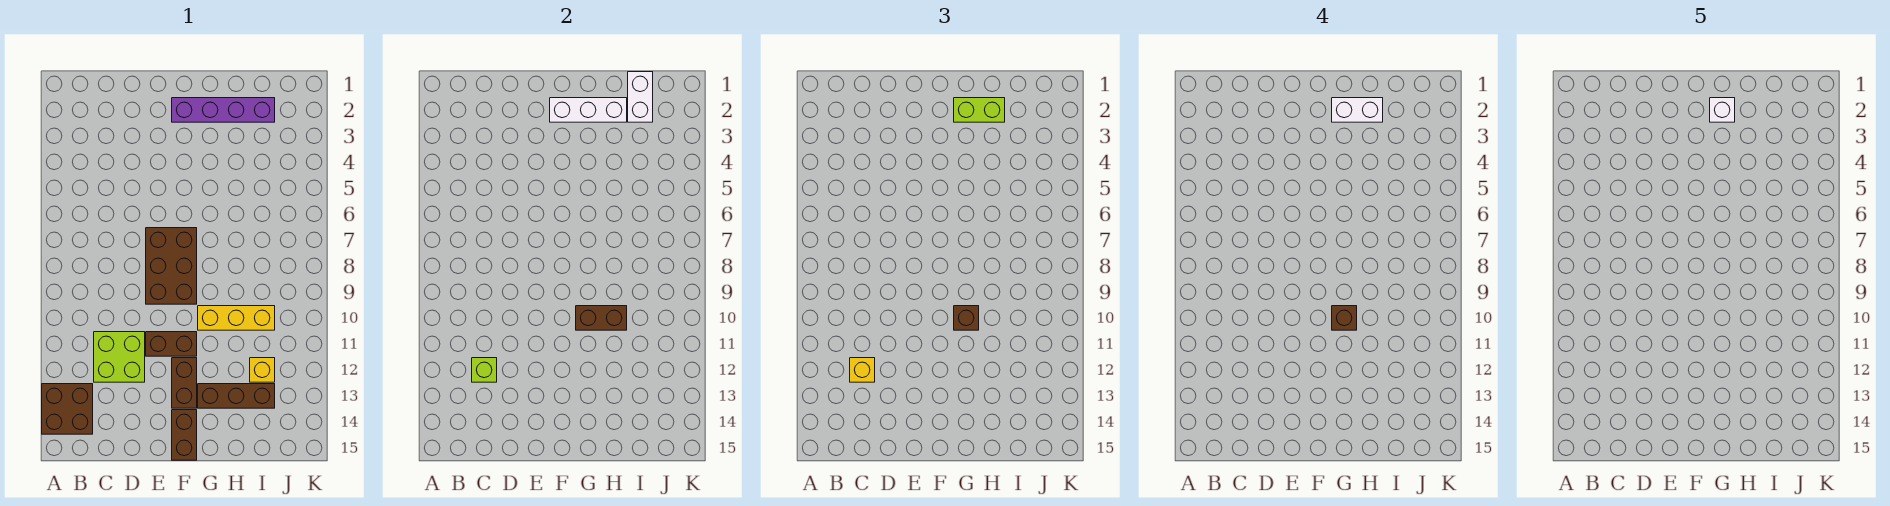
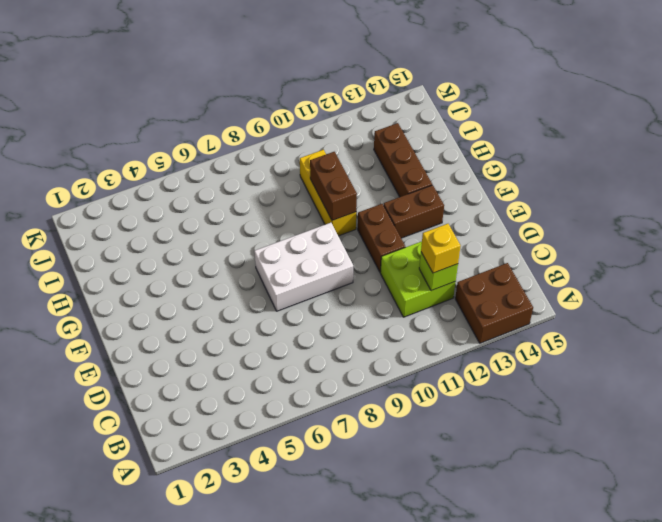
white 2x3 brick [254,223,353,311] -> brown 2x3 brick [146,228,197,304]
none -> purple 1x4 brick [172,98,275,122]
none -> brown 1x2 brick [172,410,197,460]
none -> yellow 1x1 brick [250,358,275,382]

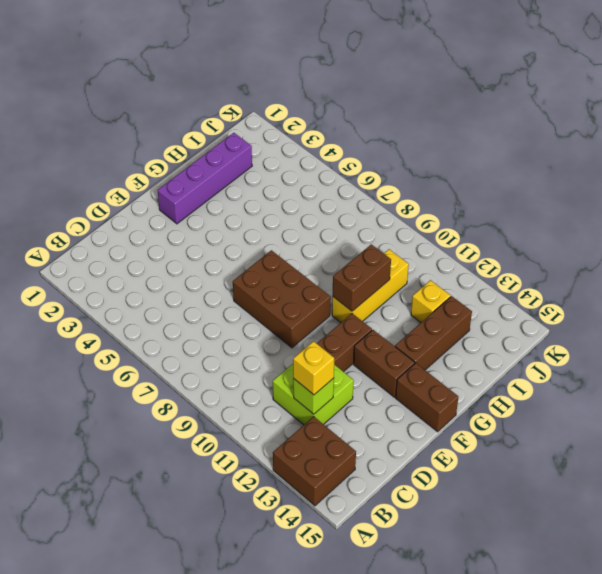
none -> white 1x3 brick [550,98,627,122]
none -> white 1x2 brick [628,72,653,122]
none -> lime 1x2 brick [954,98,1005,122]

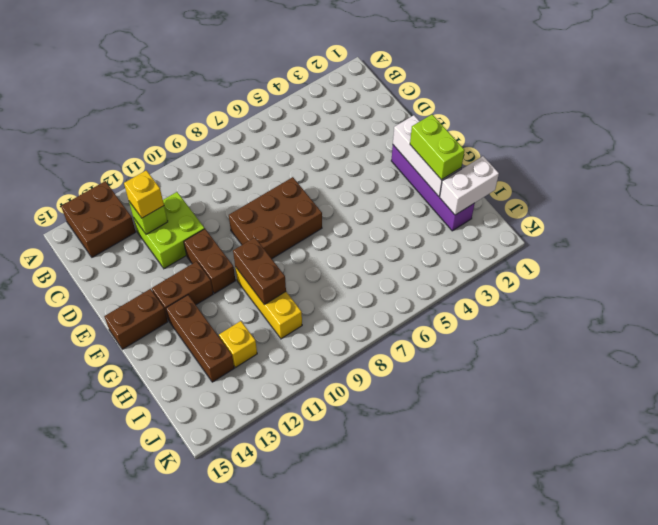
none -> brown 1x1 brick [954,306,979,330]
none -> white 1x2 brick [1332,98,1383,122]
none -> brown 1x1 brick [1332,306,1357,330]

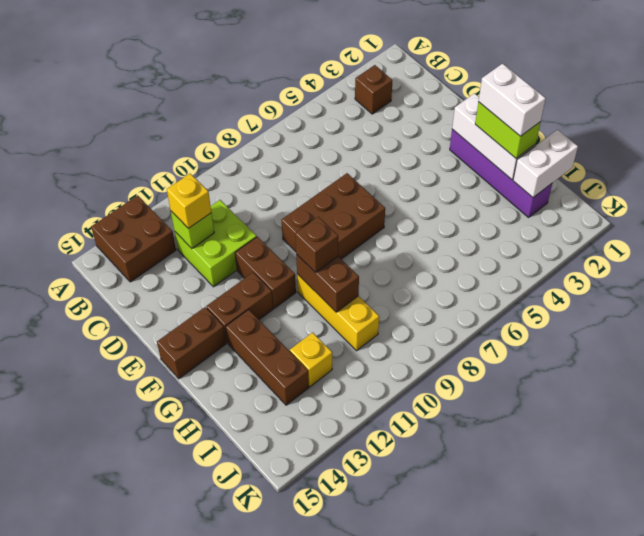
brown 1x1 brick [355,65,392,114] -> brown 1x1 brick moved to [1332,306,1357,330]
none -> white 1x1 brick [1710,98,1735,122]

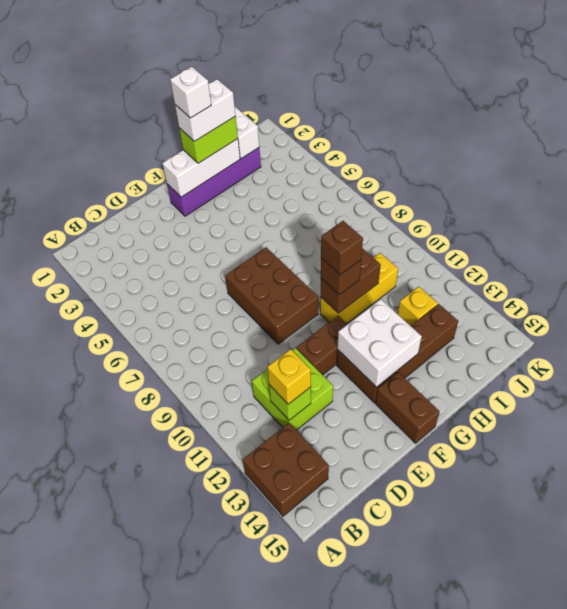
white 2x2 brick [337,299,422,387] -> none

